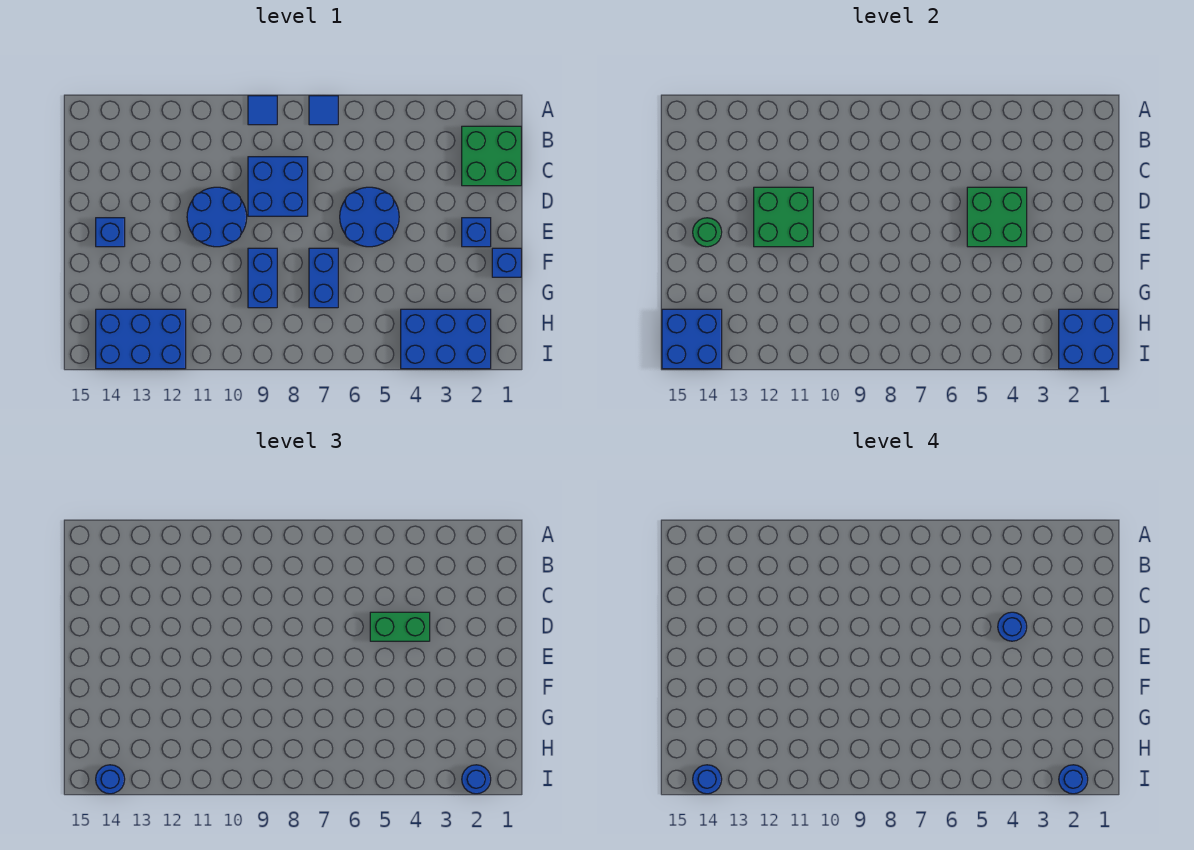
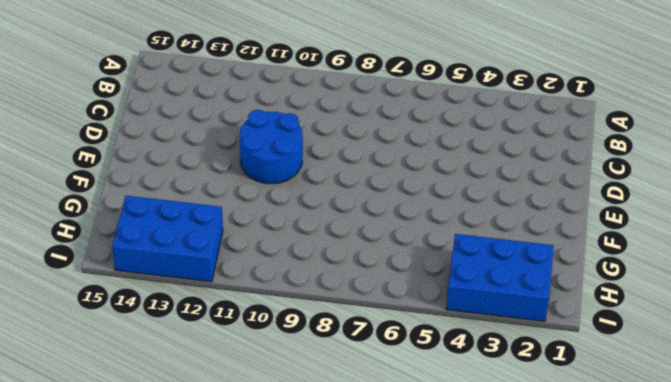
none -> blue 1x1 tile [309,96,338,125]
none -> blue 1x1 tile [248,96,277,125]
none -> green 2x2 brick [462,126,521,186]

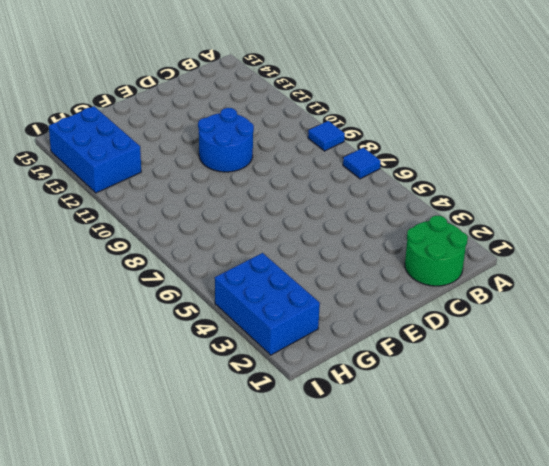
green 2x2 round brick [405,215,468,286] -> green 2x2 brick [462,126,521,186]
none -> blue 2x2 brick [248,157,308,216]
none -> blue 2x2 round brick [340,187,399,247]
none -> blue 1x1 brick [462,218,491,247]

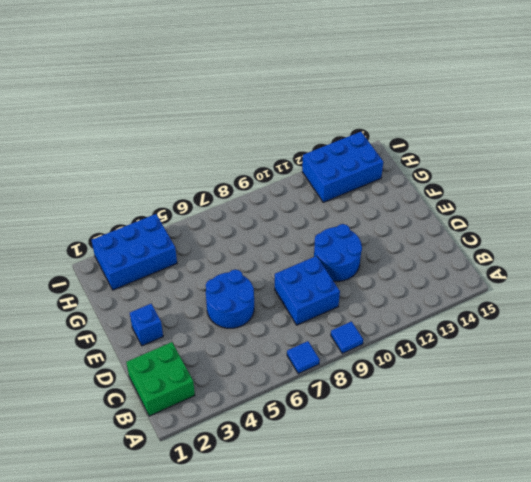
none -> blue 1x1 brick [96,218,125,247]
none -> blue 1x1 brick [492,248,521,277]
none -> blue 1x2 brick [309,248,338,308]

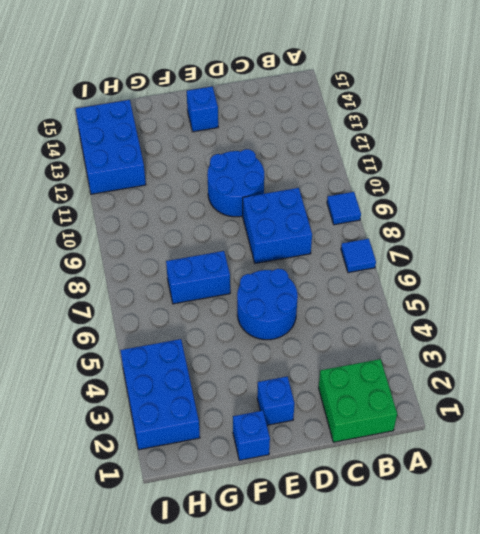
none -> blue 1x2 brick [248,248,277,308]
none -> green 2x2 brick [967,187,1027,247]
none -> green 2x2 brick [754,187,813,247]

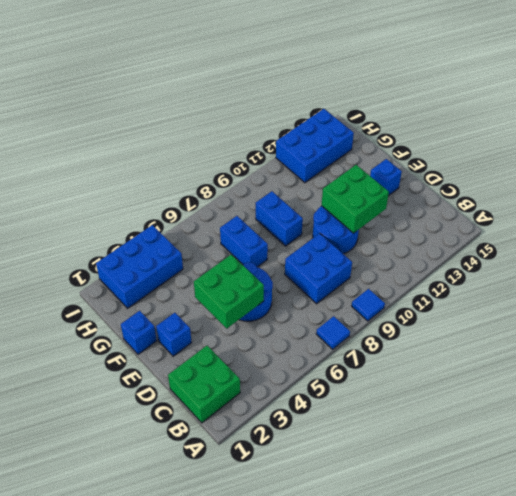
none -> green 1x1 round brick [693,218,722,247]
none -> blue 2x2 brick [1059,309,1118,369]
none -> blue 2x2 brick [662,309,722,369]

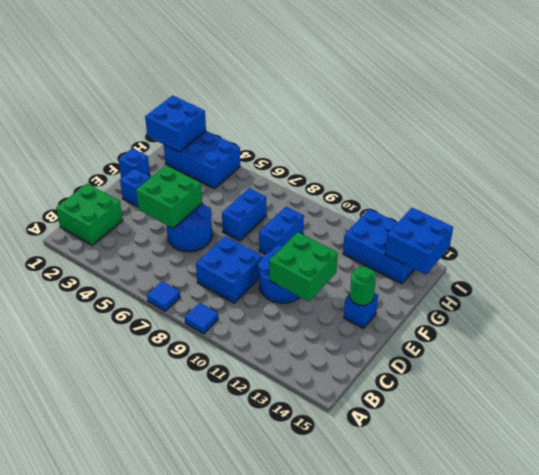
none -> green 1x2 brick [370,612,430,641]
none -> blue 1x1 round brick [462,765,491,794]
none -> blue 1x1 round brick [96,765,125,794]

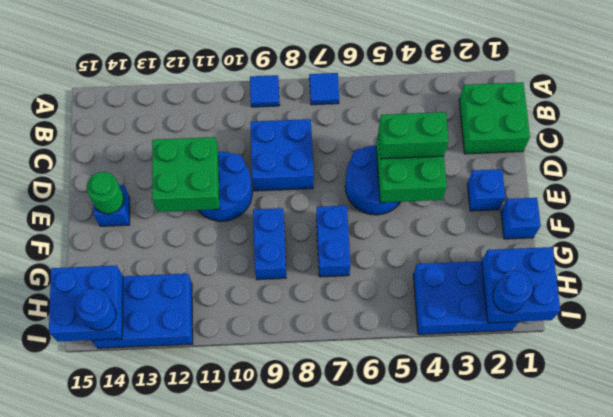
none -> blue 1x1 round brick [998,612,1027,641]
none -> blue 1x1 round brick [1059,765,1088,794]
none -> blue 1x1 round brick [693,765,722,794]

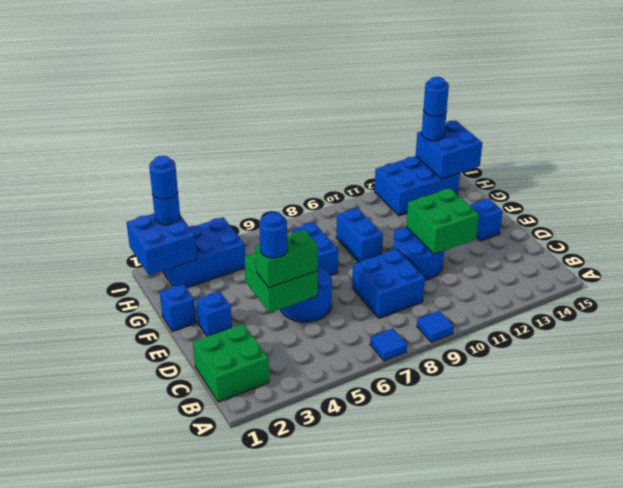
none -> green 1x1 round brick [693,218,722,247]

